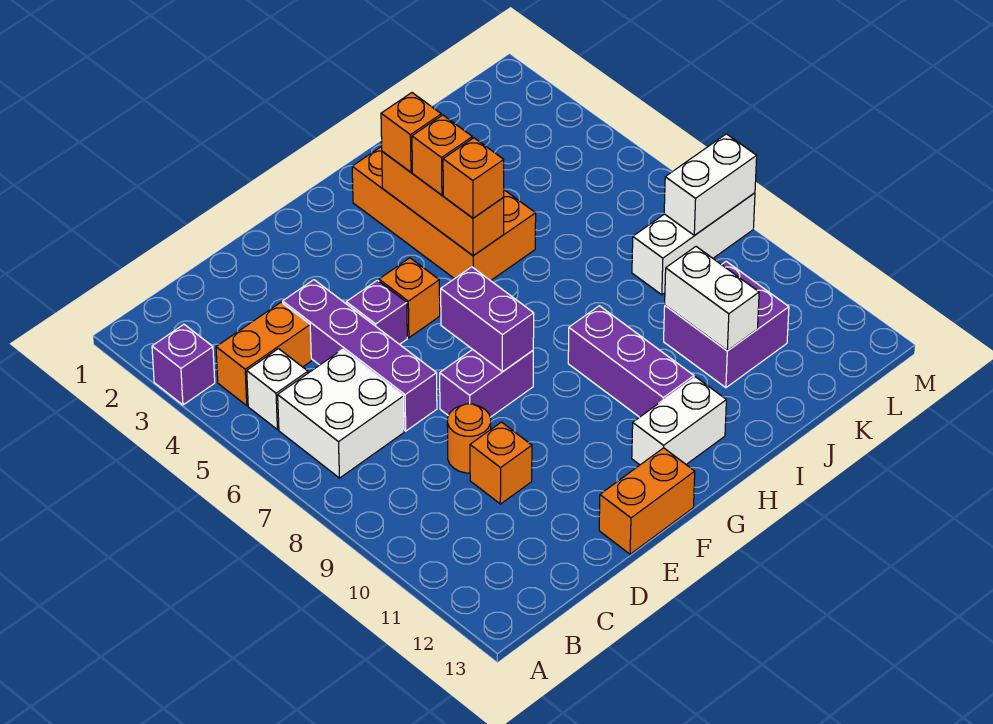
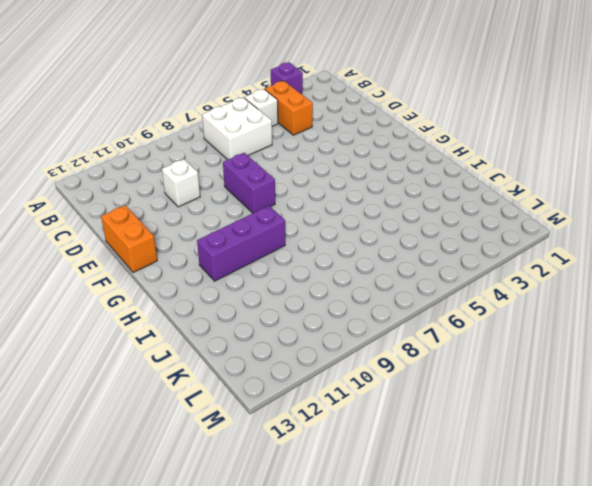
white 1x1 brick [162,159,200,207] -> orange 1x1 brick [470,422,532,504]
none -> purple 1x4 brick [283,280,437,431]
none -> orange 1x1 round brick [447,404,491,473]
none -> purple 1x1 brick [346,280,407,344]

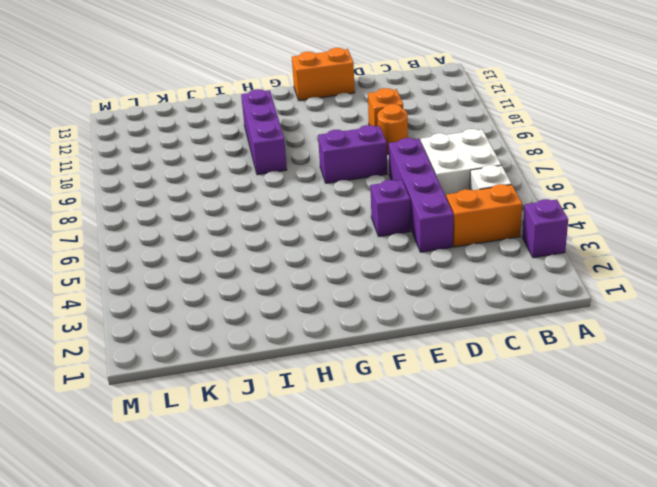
none -> orange 1x1 brick [379,258,440,338]
none -> white 1x2 brick [632,377,726,465]
none -> orange 2x4 brick [352,146,536,281]

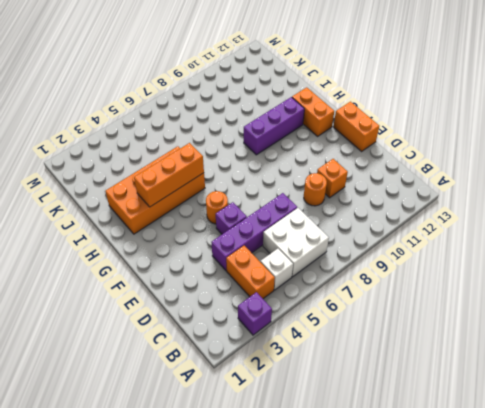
orange 1x1 round brick [206,191,228,224] -> orange 1x1 brick [379,258,440,338]
orange 1x2 brick [292,87,334,136] -> white 1x2 brick [632,377,726,465]
none -> purple 1x2 brick [440,349,533,417]
none -> purple 2x2 brick [664,261,789,388]
none -> white 1x3 brick [632,193,755,295]

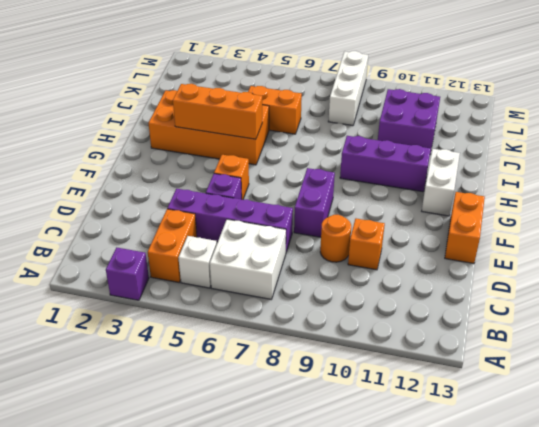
orange 1x2 brick [248,86,302,134] -> none
none -> purple 1x2 brick [441,267,534,372]
none -> white 1x2 brick [665,247,759,351]
none -> white 1x2 brick [664,134,757,235]

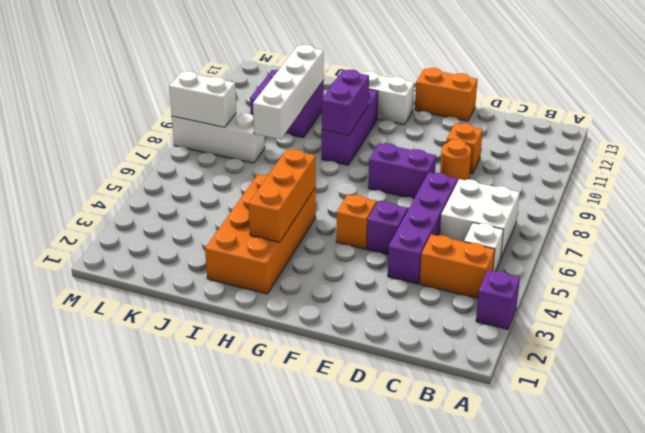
purple 1x2 brick [322,70,369,136] -> purple 1x2 brick moved to [441,267,534,372]
white 1x4 brick [253,45,324,139] -> white 1x2 brick [665,247,759,351]
none -> orange 1x1 brick [381,93,441,172]
none -> orange 1x1 brick [412,115,472,195]
none -> orange 1x1 brick [443,138,504,218]

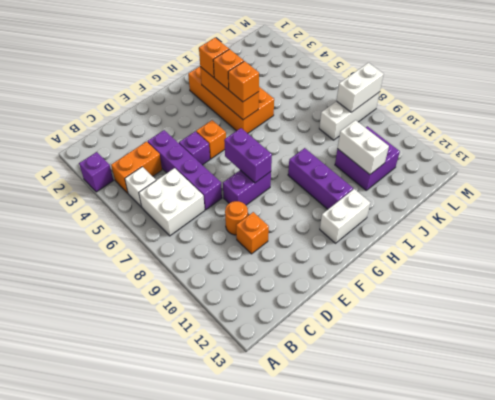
none -> orange 1x2 brick [599,448,695,554]

